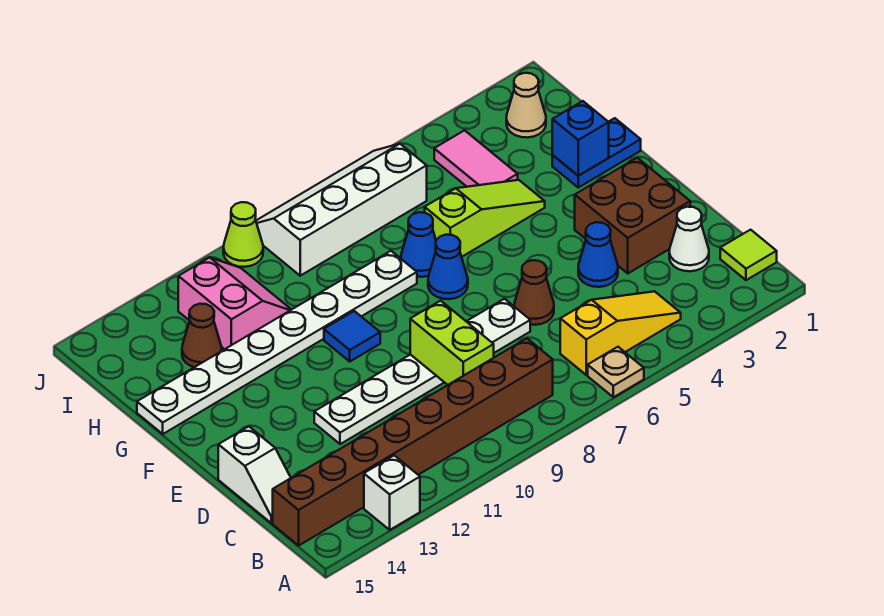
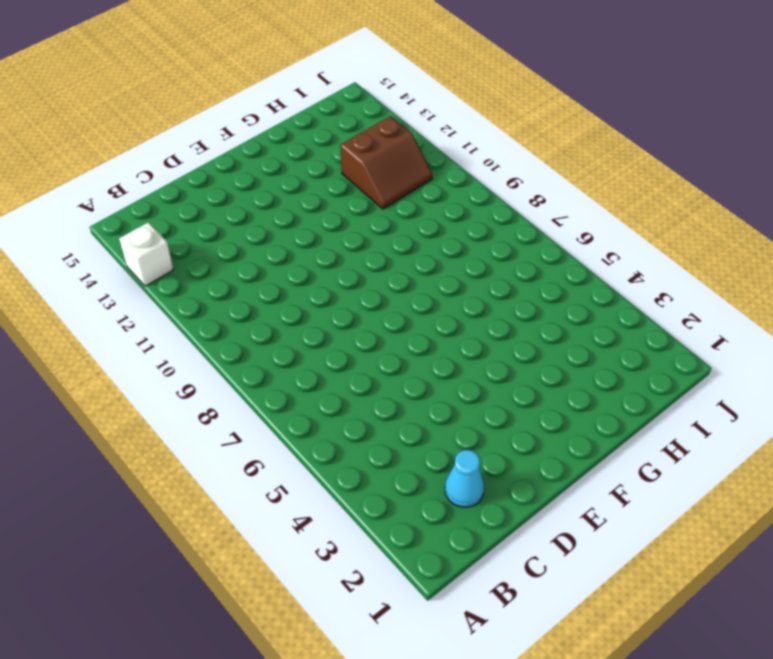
cyan 1x1 cone [445,450,484,507] -> white 1x1 cone [669,207,709,271]
brown 2x2 slope [340,116,432,209] -> pink 2x2 slope [178,257,291,349]
none -> tan 1x1 plate [588,347,644,397]
none -> lime 1x1 tile [720,230,777,280]
none -> yellow 1x3 slope [560,291,681,375]

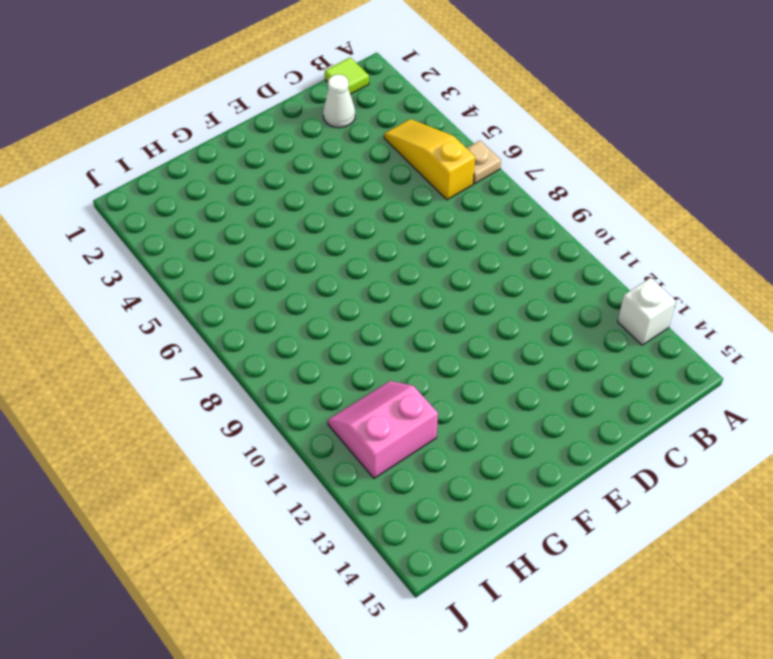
none -> brown 1x8 brick [273,338,553,545]
none -> white 1x2 slope [218,426,291,523]
none -> brown 2x2 brick [575,158,690,273]

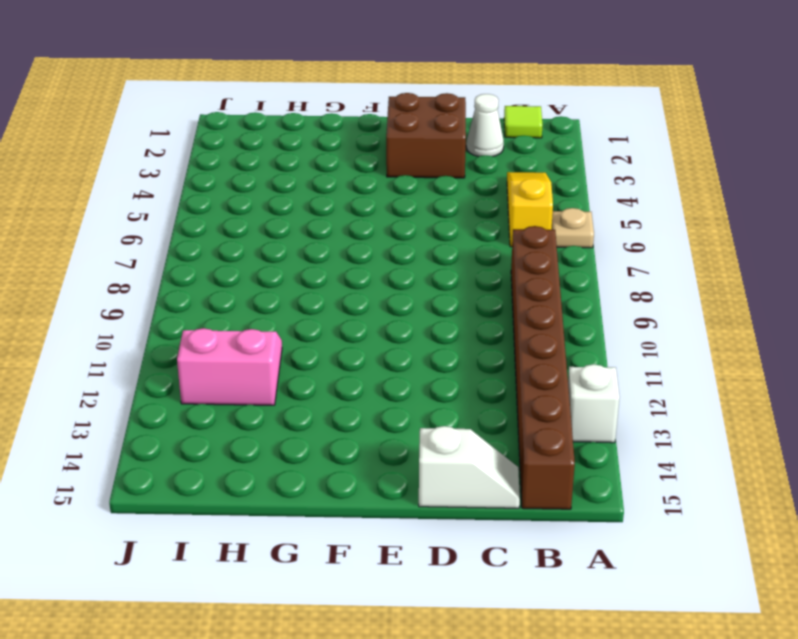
none -> blue 1x1 cone [578,222,618,287]
none -> brown 1x1 cone [514,260,554,325]
none -> white 1x6 plate [314,299,530,444]

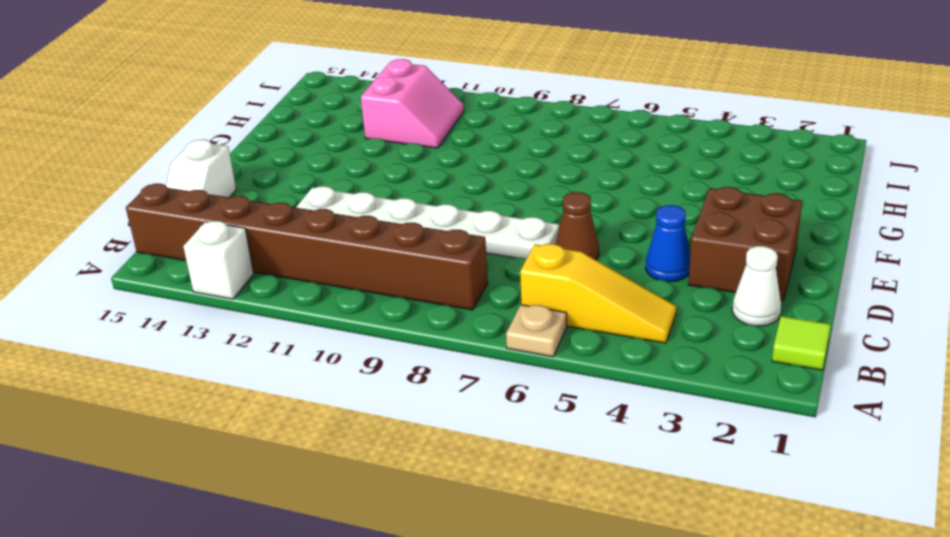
none -> blue 1x1 cone [428,235,468,299]
none -> blue 1x1 tile [324,311,380,361]
none -> blue 1x2 plate [552,118,641,188]

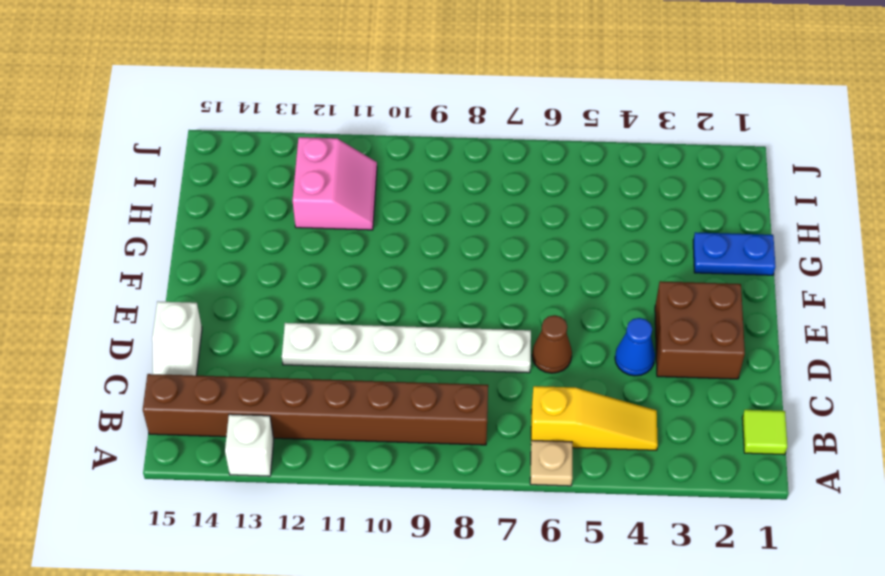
none -> white 1x1 cone [669,207,709,271]
none -> blue 1x1 cone [428,235,468,299]
none -> blue 1x1 tile [324,311,380,361]

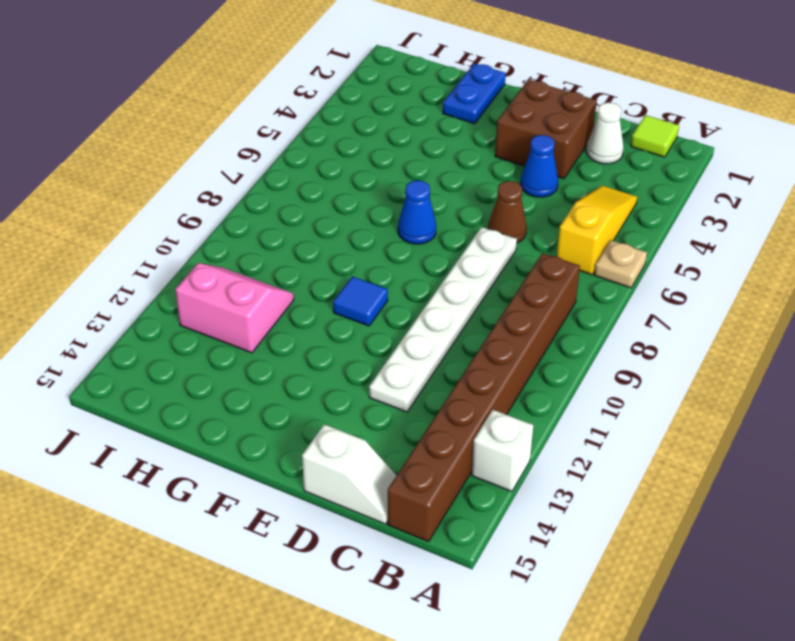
none -> lime 1x3 slope [425,180,545,257]
none -> blue 1x1 cone [401,212,436,277]
none -> white 1x8 plate [137,251,417,434]

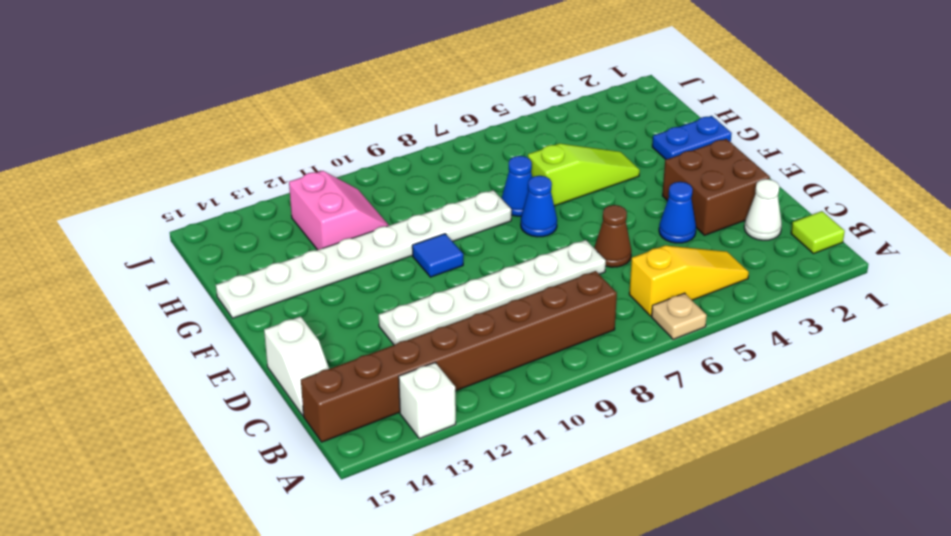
none -> pink 1x2 tile [434,130,518,187]
none -> brown 1x1 cone [182,304,222,367]
none -> tan 1x1 cone [506,73,546,138]

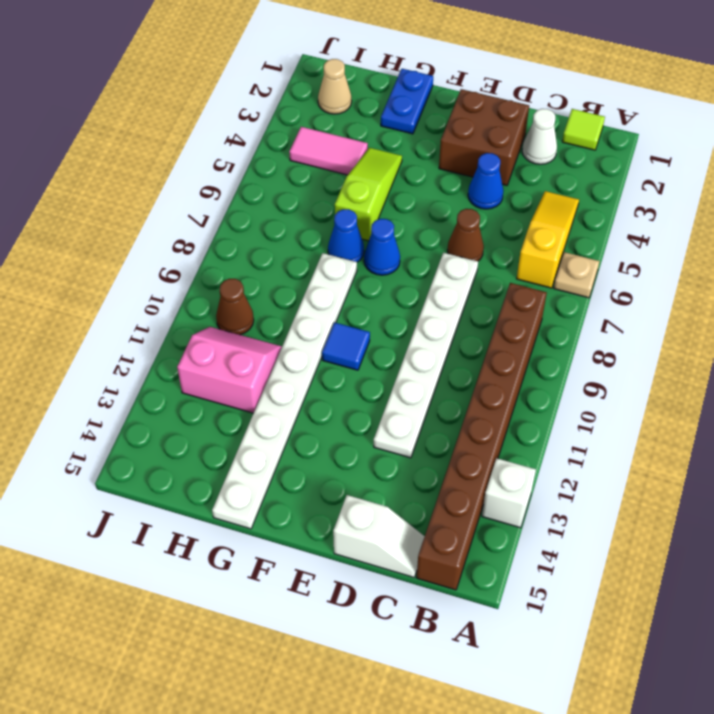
brown 1x1 cone [216,279,254,335] -> brown 1x1 cone moved to [182,304,222,367]
none -> white 2x4 slope [256,144,427,276]
none -> lime 1x1 cone [223,202,263,267]
none -> lime 1x2 brick [410,301,494,385]

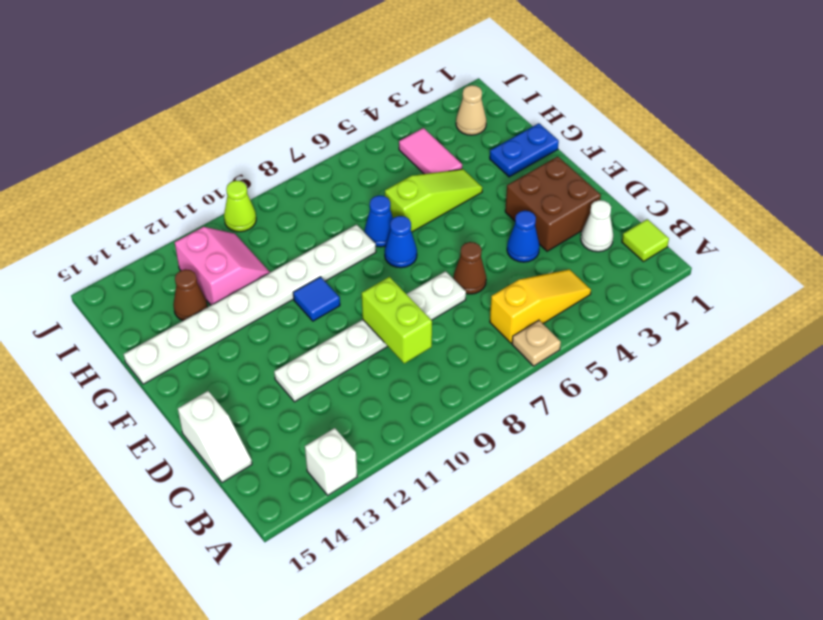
none -> brown 1x8 brick [273,338,553,545]
none -> white 2x4 slope [256,144,427,276]
none -> blue 1x1 brick [552,101,609,176]

